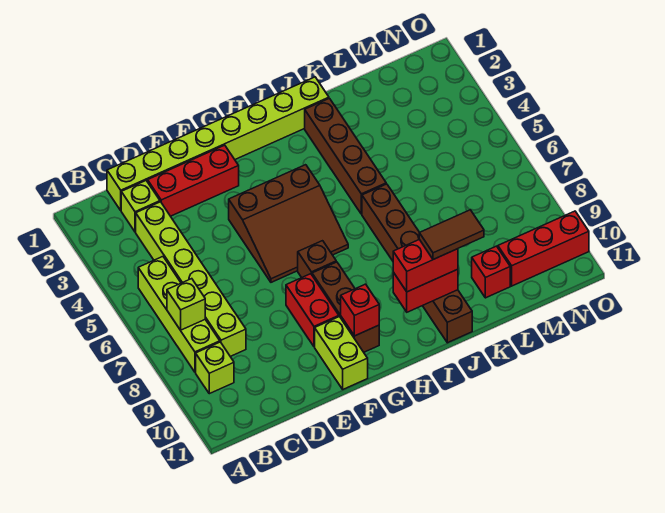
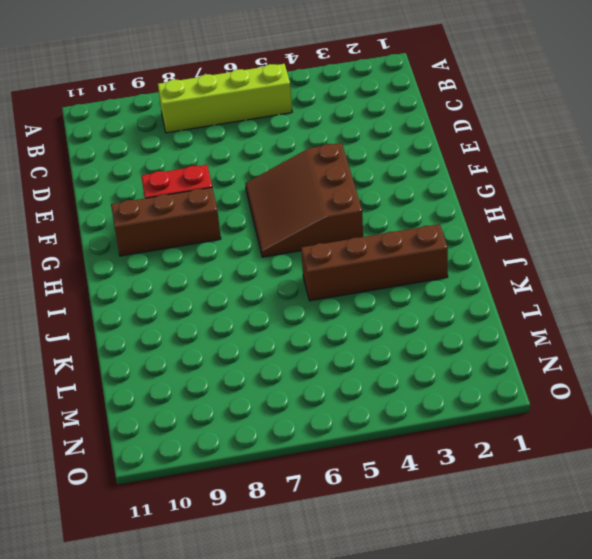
none -> lime 1x1 brick [196,342,234,394]
none -> lime 1x8 brick [107,77,329,210]
none -> lime 1x1 brick [121,181,160,232]

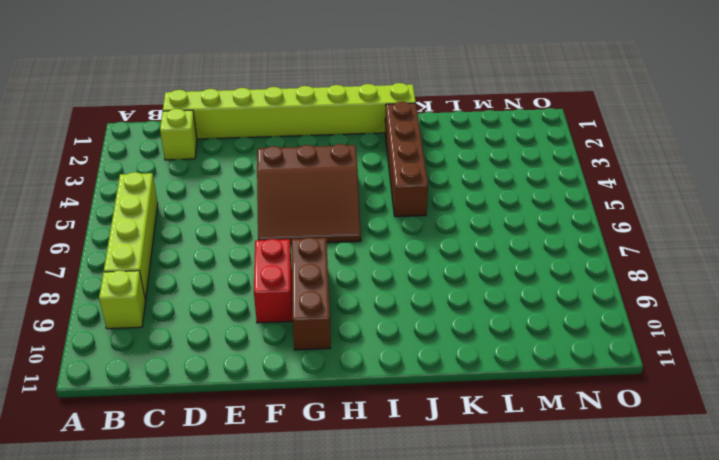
none -> lime 1x6 brick [136,202,246,356]
none -> red 1x3 brick [148,145,239,216]
none -> lime 1x2 brick [315,317,368,389]

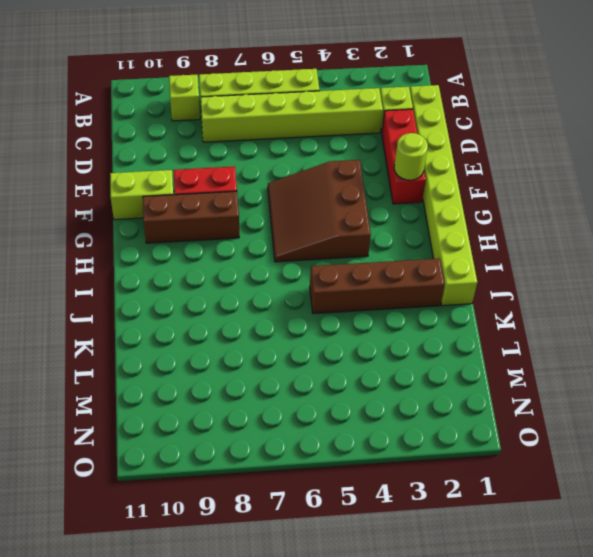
lime 1x1 round brick [394,133,428,180] -> none
none -> brown 1x1 brick [298,241,336,278]
none -> brown 1x6 brick [362,184,472,343]
none -> red 1x1 brick [472,246,510,298]

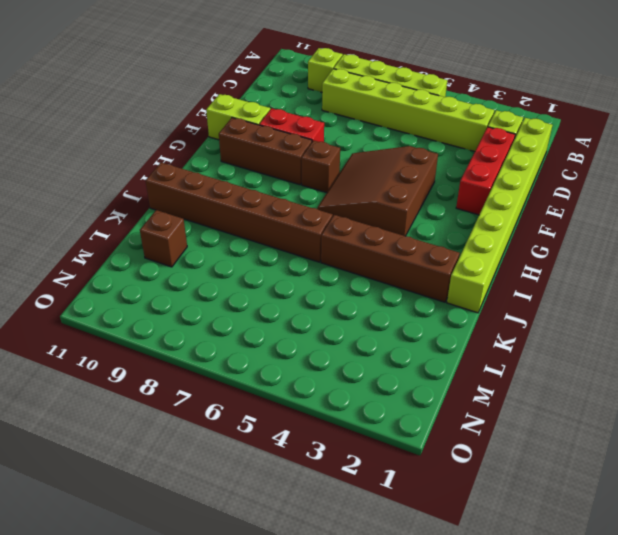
brown 1x1 brick [140,210,187,267] -> red 1x1 brick [472,246,510,298]
none -> red 1x3 brick [498,211,589,286]
none -> lime 1x1 brick [167,279,205,330]
none -> red 1x1 brick [341,284,379,336]

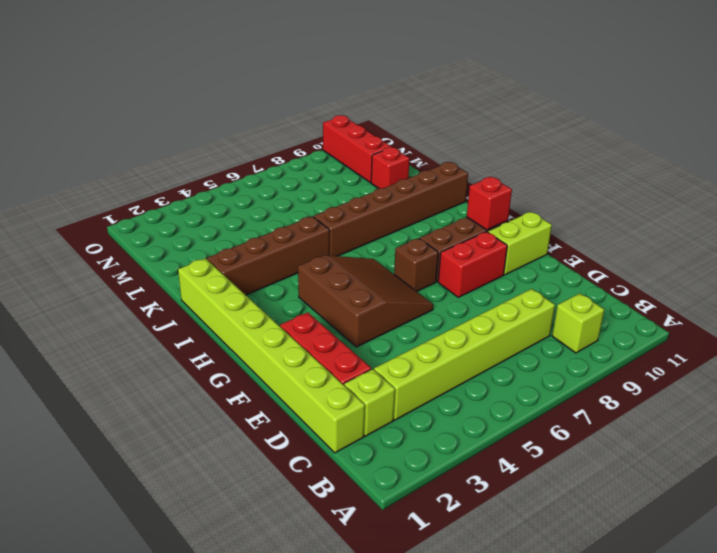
none -> lime 1x4 brick [138,257,220,372]
none -> lime 1x1 brick [167,279,205,330]
none -> red 1x2 brick [393,269,458,312]

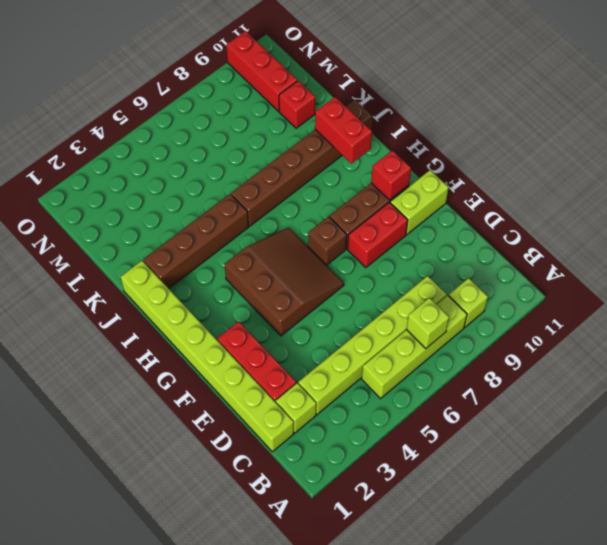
none -> red 1x2 brick [393,240,458,292]
none -> brown 1x2 tile [419,210,484,259]

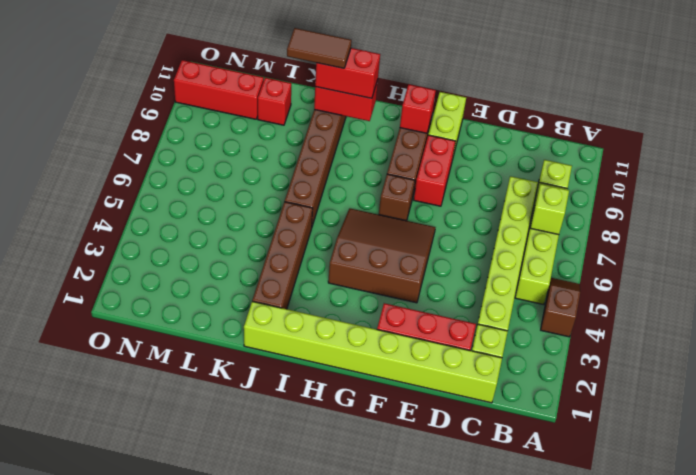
brown 1x2 slope [541,278,580,337] -> none

